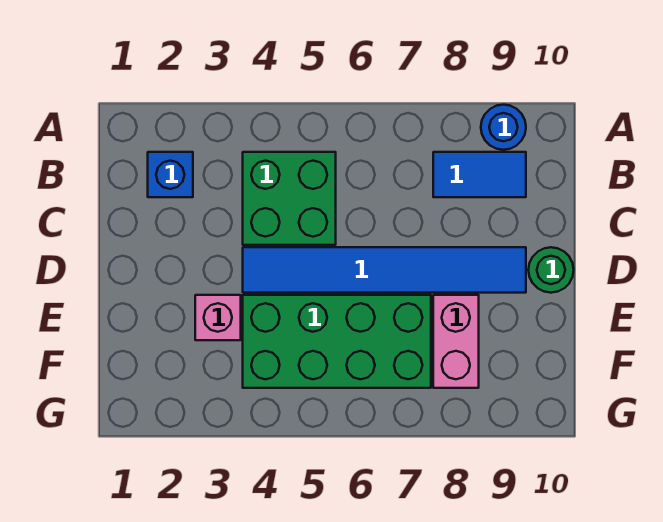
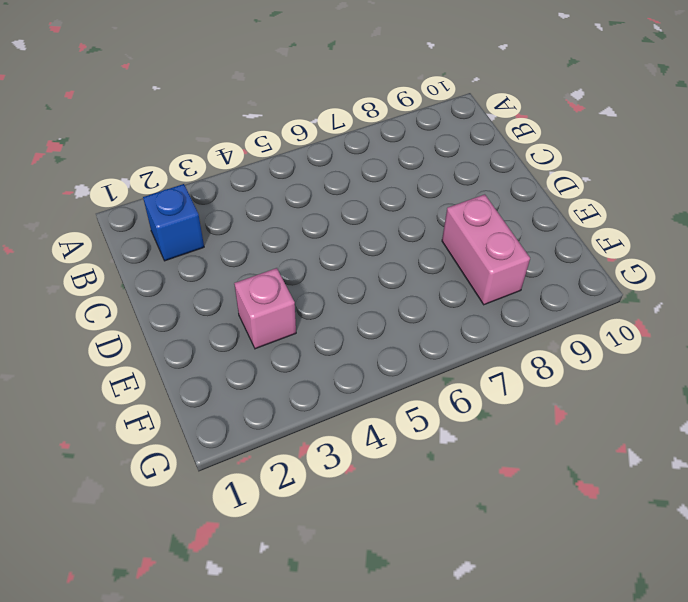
none -> blue 1x1 round brick [481,105,526,150]
none -> green 2x2 brick [243,152,336,245]

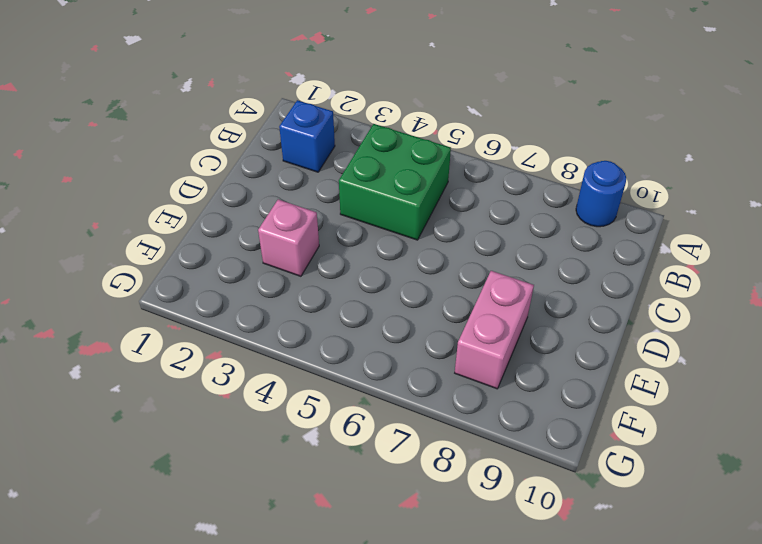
none -> blue 1x2 tile [433,152,526,197]
none -> blue 1x6 tile [243,247,526,293]

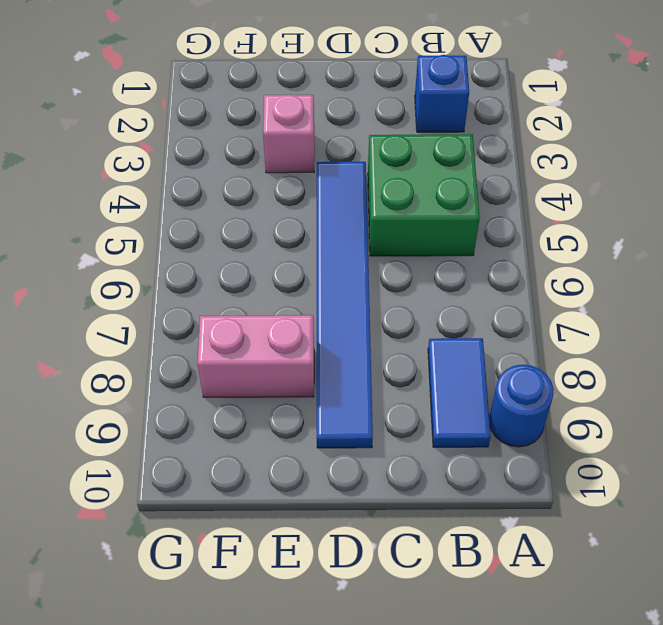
none -> green 1x1 round brick [528,247,574,293]
none -> green 2x4 brick [243,295,431,388]

